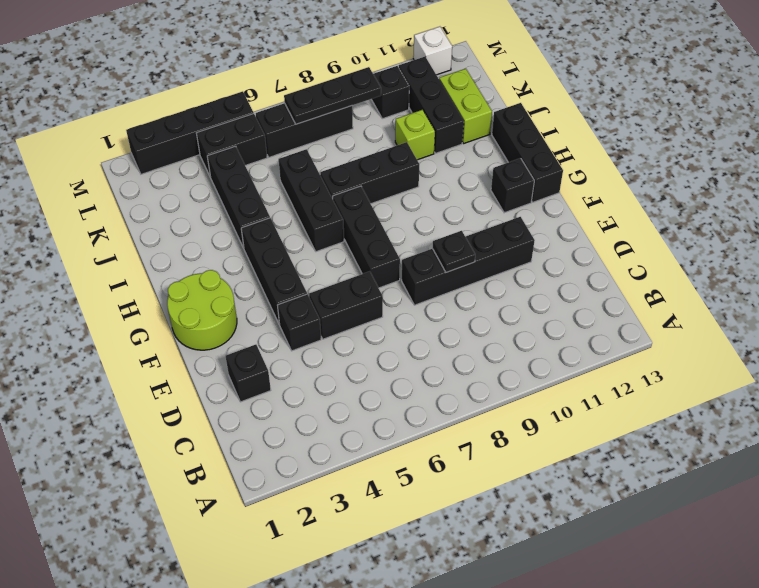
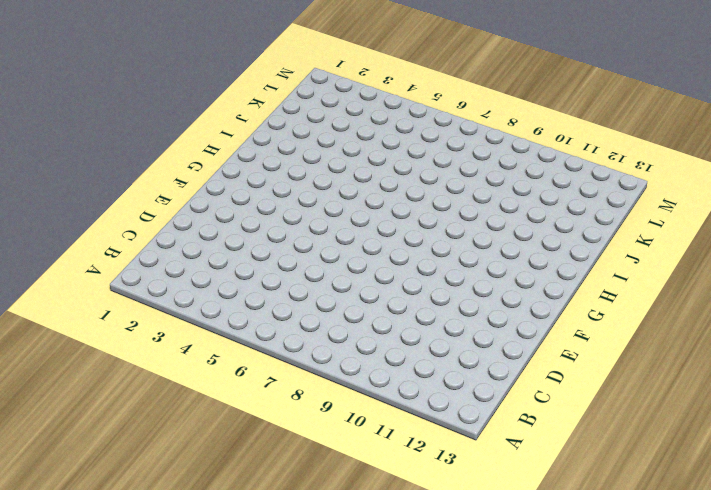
none -> black 1x1 brick [226,345,271,402]
none -> black 1x1 brick [278,294,321,351]
none -> black 1x2 brick [309,271,383,339]

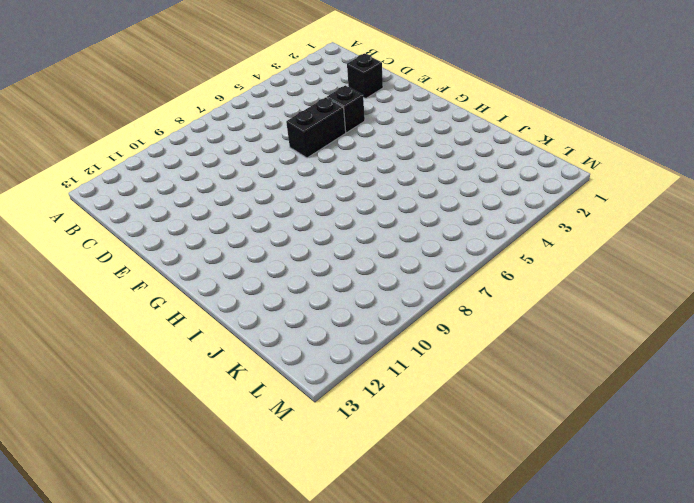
none -> black 1x4 brick [402,217,535,305]
none -> lime 2x2 round brick [167,270,237,350]
none -> black 1x3 brick [241,218,307,325]

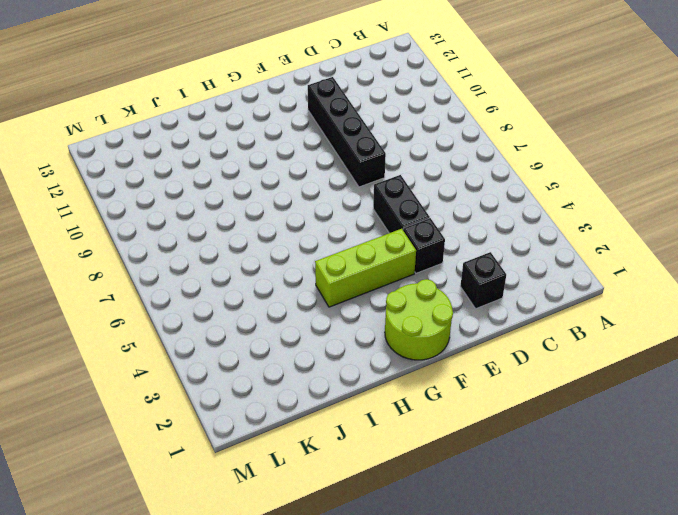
lime 1x3 brick [315,229,416,307] -> black 1x3 brick [241,218,307,325]
none -> black 1x3 brick [333,186,400,288]
none -> black 1x1 brick [491,158,534,213]
none -> black 1x3 brick [492,103,563,202]

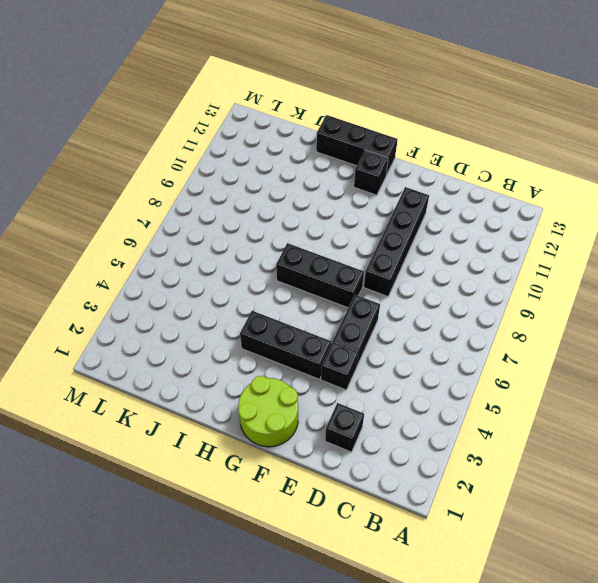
none -> black 1x3 brick [279,149,344,252]
none -> black 1x3 brick [207,146,270,248]
none -> black 1x3 brick [320,142,419,204]

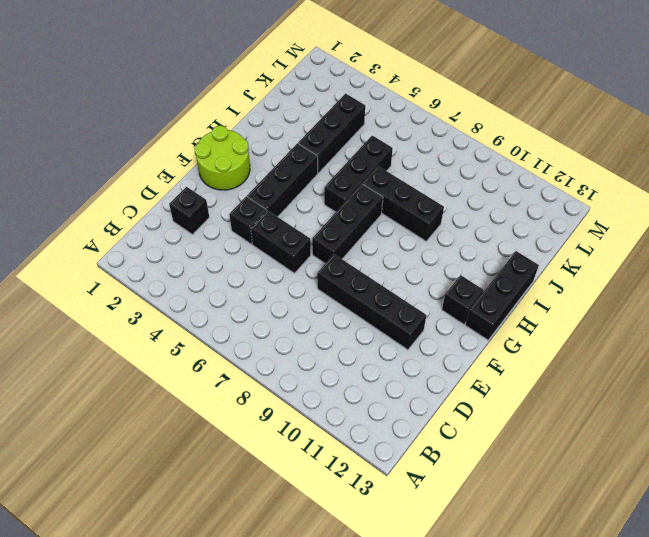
none -> lime 1x1 brick [395,110,435,160]
none -> black 1x3 brick [399,57,464,153]
none -> lime 1x2 brick [439,69,492,144]

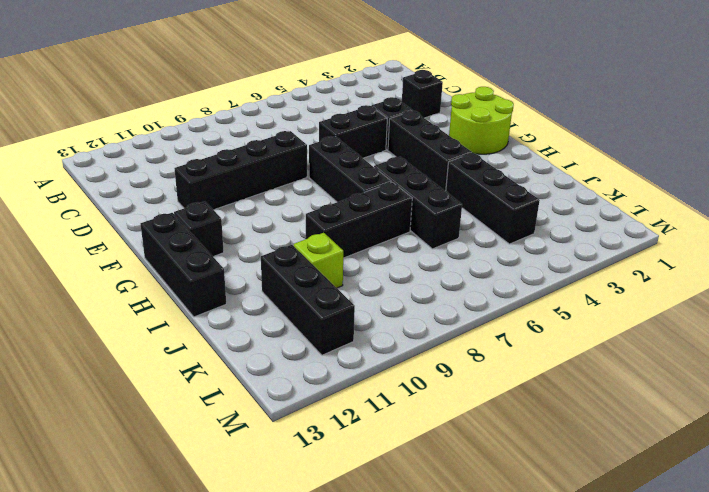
none -> lime 1x2 brick [439,69,492,144]
none -> black 1x2 brick [197,114,267,176]
none -> black 1x3 brick [256,103,353,157]

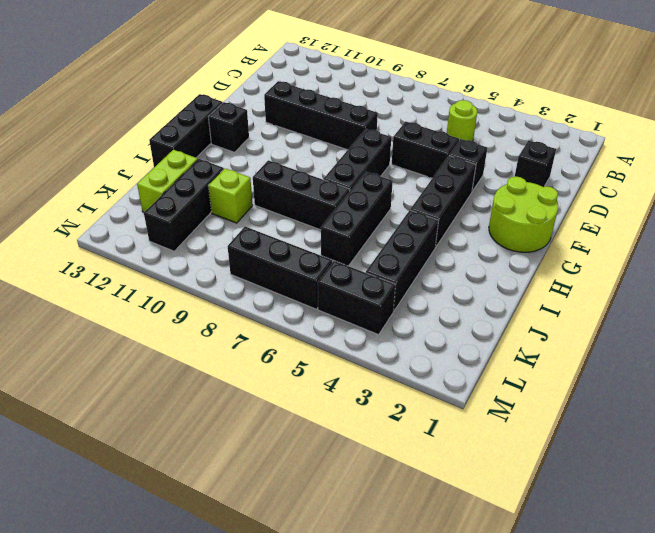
lime 1x1 round brick [447,100,477,141] -> none
none -> black 1x1 brick [371,66,409,119]
none -> black 1x4 brick [126,91,254,174]
none -> white 1x1 brick [413,27,452,75]

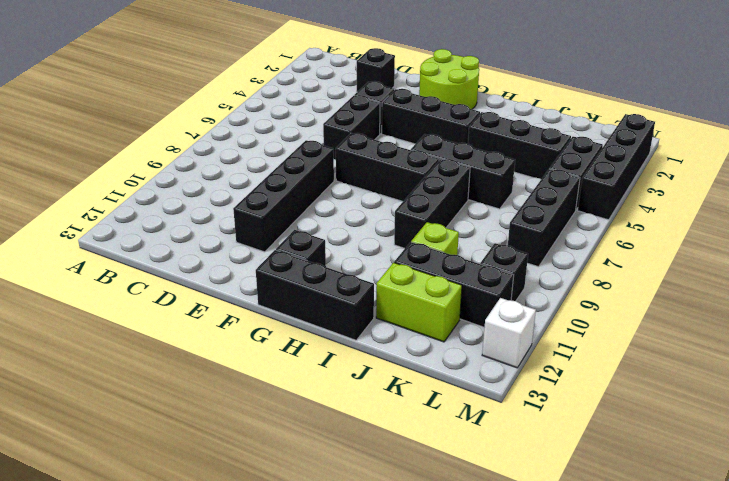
none -> black 1x1 plate [432,231,475,272]
none -> black 1x3 plate [284,67,381,124]

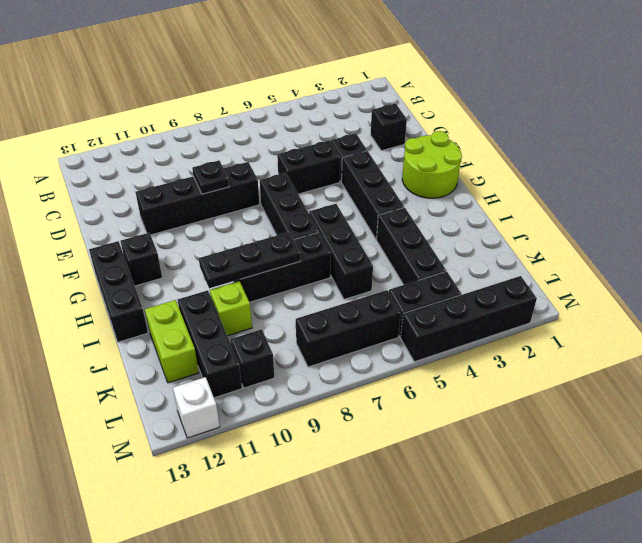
black 1x3 plate [199,232,301,288] -> black 1x3 plate moved to [284,67,381,124]

